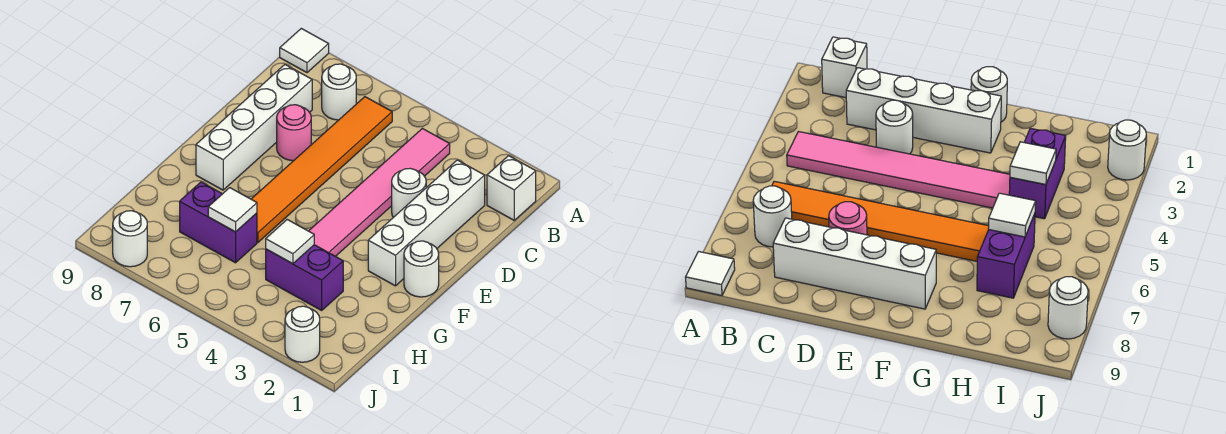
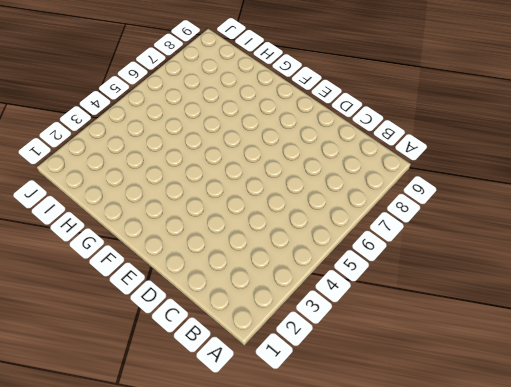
none -> white 1x1 tile [280,28,329,73]
none -> white 1x1 brick [487,156,536,220]
none -> pink 1x6 tile [309,128,450,256]

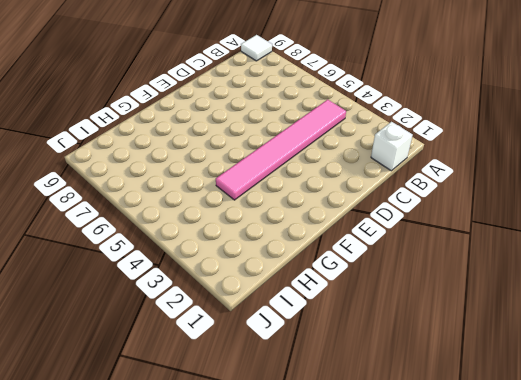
none -> orange 1x6 tile [251,97,392,242]
none -> white 1x1 round brick [322,64,356,120]
none -> white 1x4 brick [368,160,485,286]

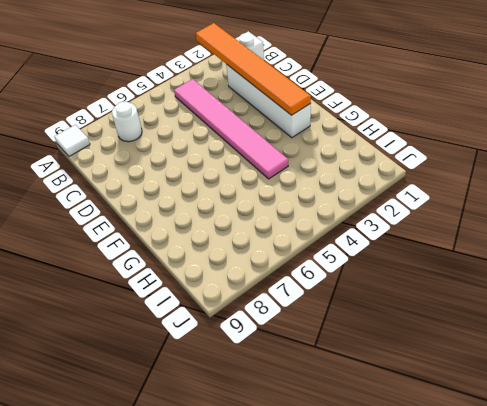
orange 1x6 tile [196,23,311,115] -> orange 1x6 tile moved to [251,97,392,242]
none -> white 1x4 brick [196,65,312,190]
none -> white 1x1 round brick [392,168,426,217]
none -> pink 1x1 round brick [277,105,311,161]

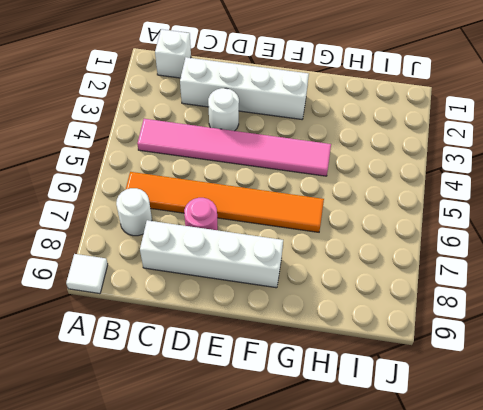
none -> white 1x1 round brick [404,241,439,297]
none -> purple 1x2 brick [266,245,343,310]
none -> purple 1x2 brick [180,182,257,263]

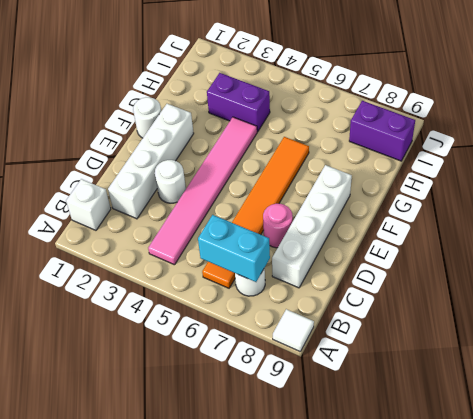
cyan 1x2 brick [198,215,270,282] -> none
purple 1x2 brick [349,101,415,161] -> purple 1x2 brick moved to [180,182,257,263]
none -> white 1x1 round brick [285,306,320,362]
none -> white 1x1 round brick [113,211,147,267]
none -> white 1x1 tile [266,220,314,264]

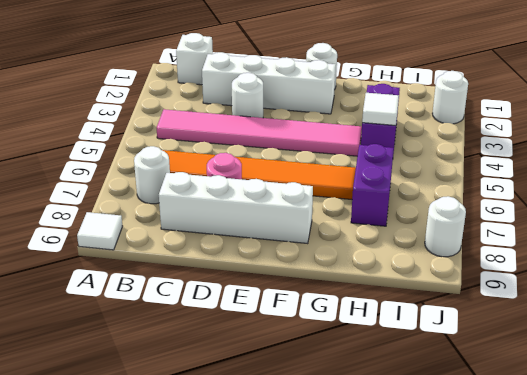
none -> white 1x1 tile [208,188,257,232]

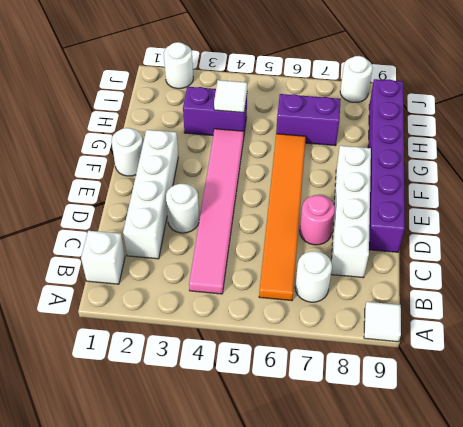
purple 1x6 brick [368,79,405,252] -> none
none -> white 1x1 tile [208,188,257,232]

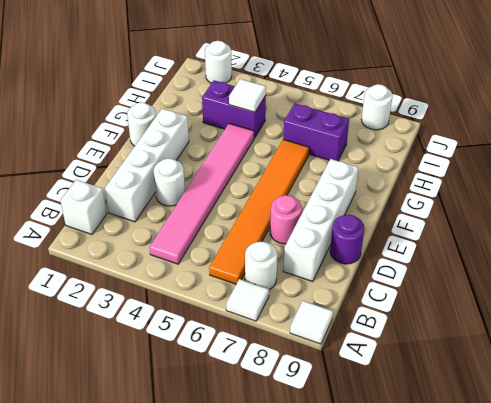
white 1x1 tile [226,279,269,321] -> white 1x1 tile moved to [208,188,257,232]
purple 1x1 round brick [330,215,365,264] -> none

